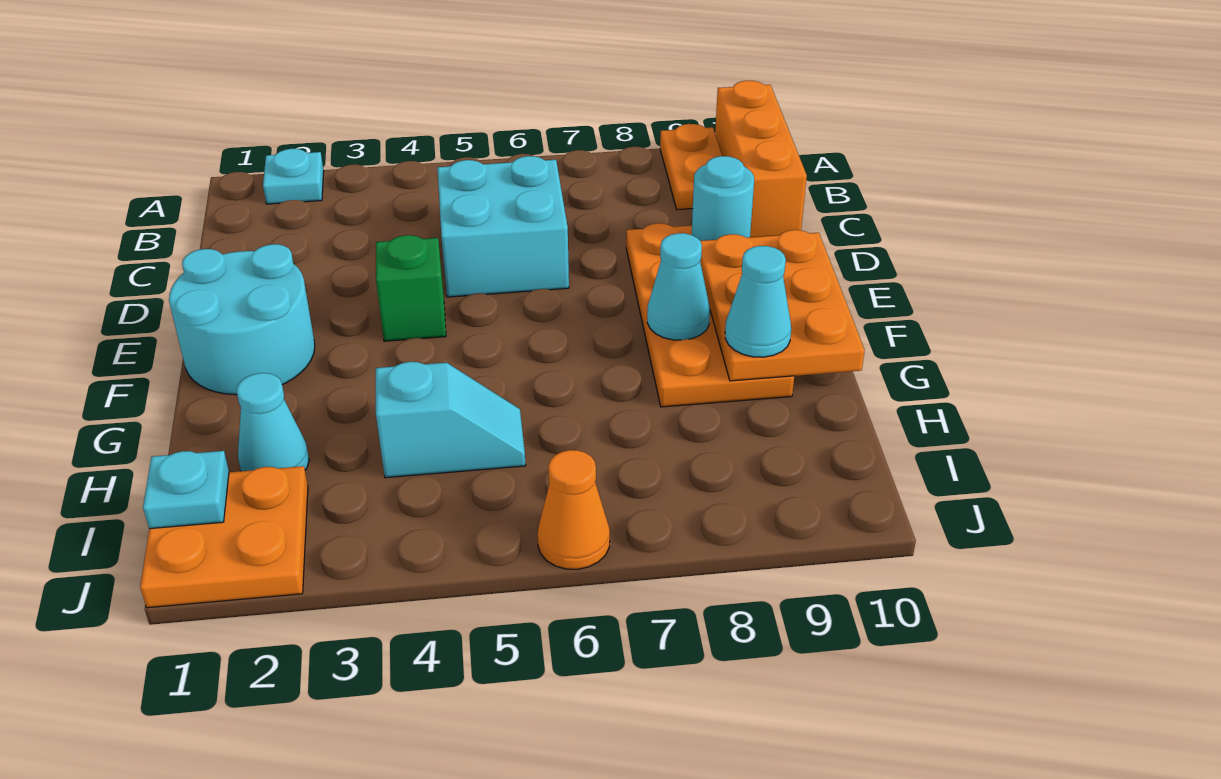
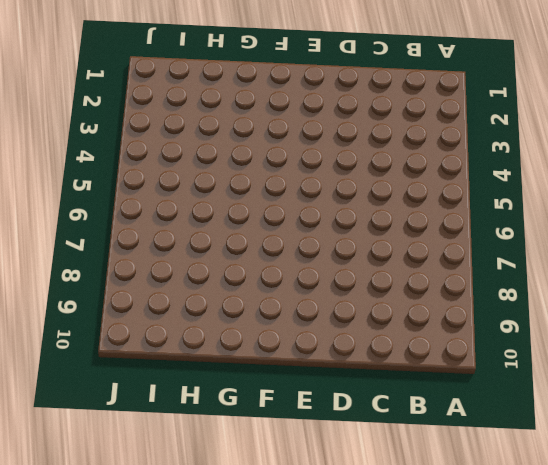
none -> cyan 1x1 plate [263,149,324,204]
none -> orange 1x2 plate [660,124,722,210]
none -> orange 1x3 brick [715,81,807,237]

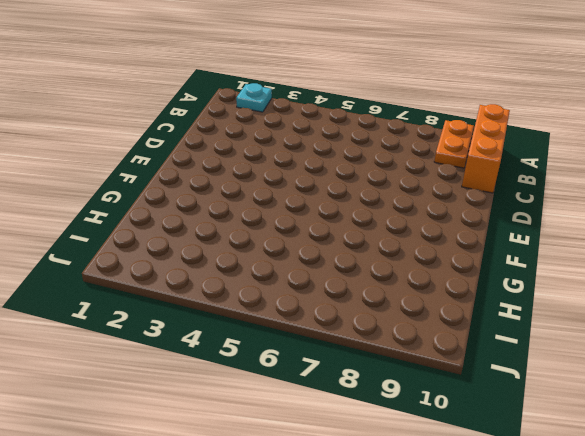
none -> cyan 2x2 brick [437,156,569,297]
none -> orange 2x4 plate [626,223,794,407]
none -> cyan 2x2 round brick [169,244,315,395]

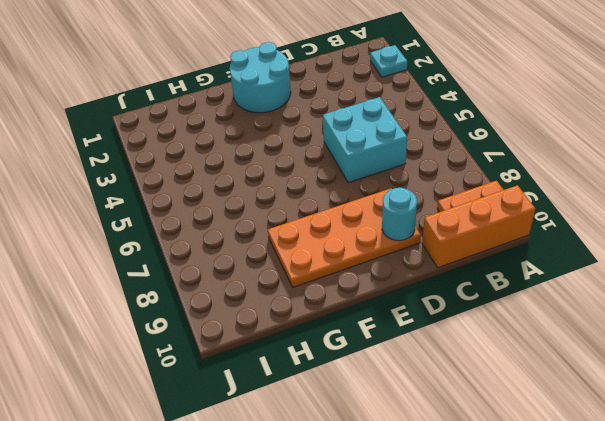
none -> green 1x1 brick [376,235,446,341]
none -> cyan 1x1 cone [237,373,309,471]
none -> cyan 1x2 slope [376,362,526,478]

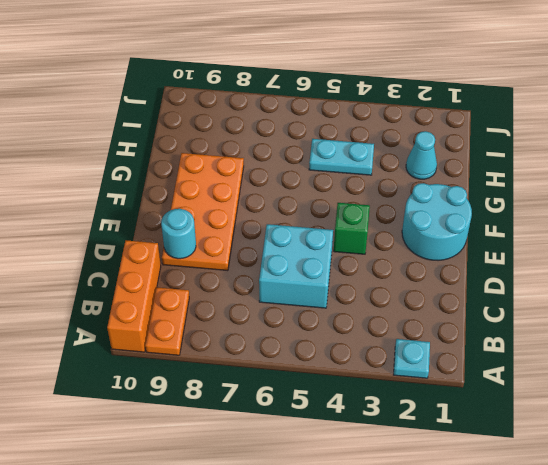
cyan 1x2 plate [309,139,374,175] -> cyan 1x2 slope [376,362,526,478]
none -> orange 2x2 plate [140,466,308,608]
none -> orange 1x1 cone [537,450,610,569]
none -> orange 2x3 plate [700,230,865,381]

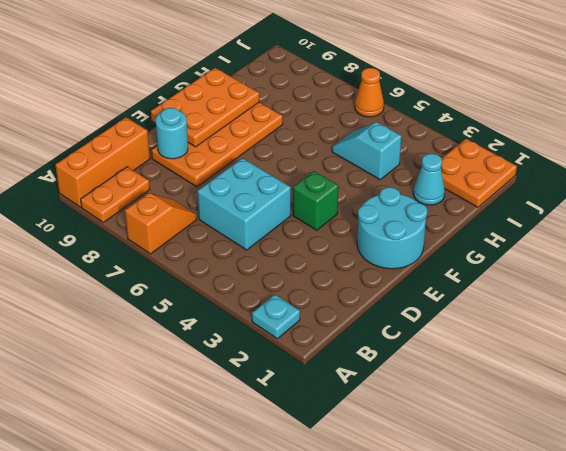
orange 1x2 slope [125,193,197,254] -> none
none -> cyan 1x1 cone [647,233,710,340]
none -> cyan 1x1 plate [143,451,229,529]
none -> cyan 1x1 cone [725,246,791,357]

